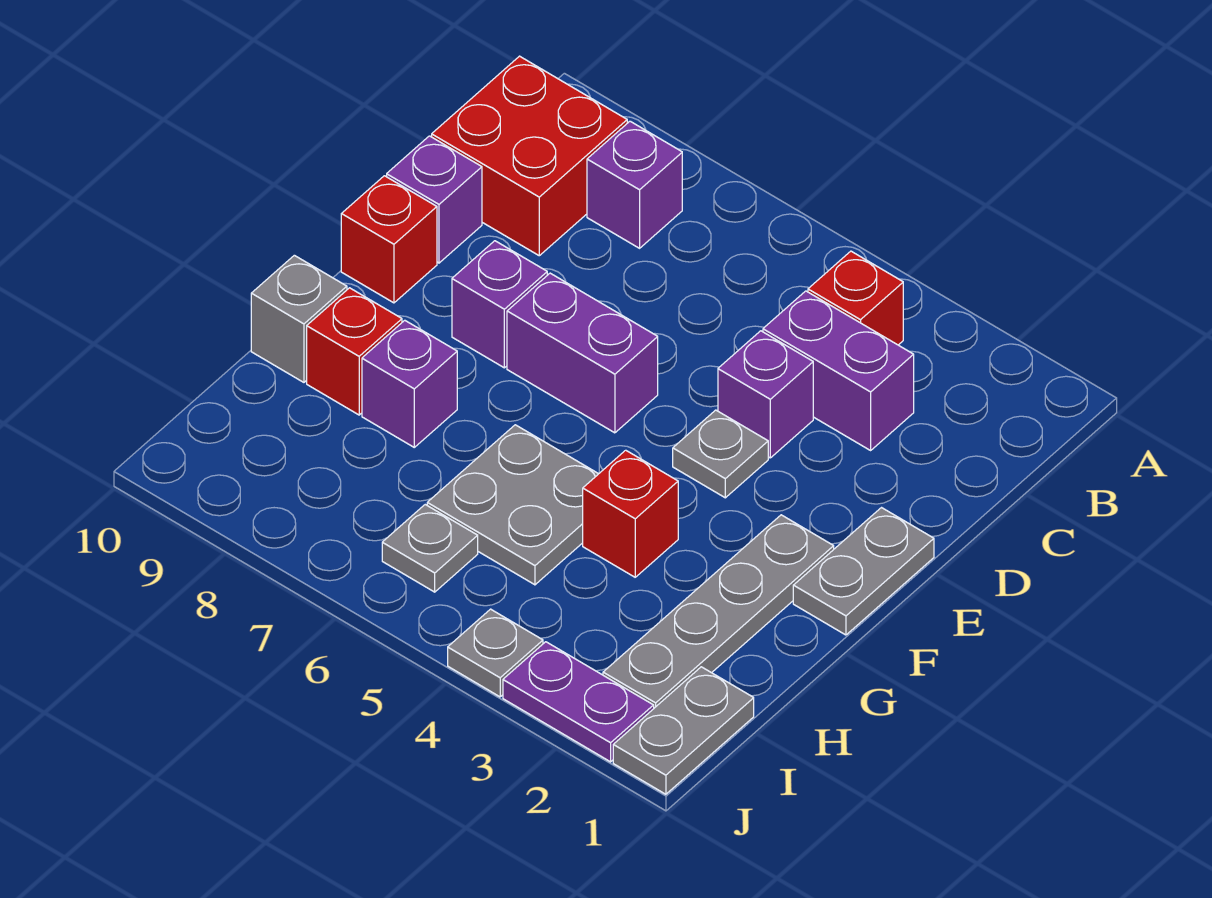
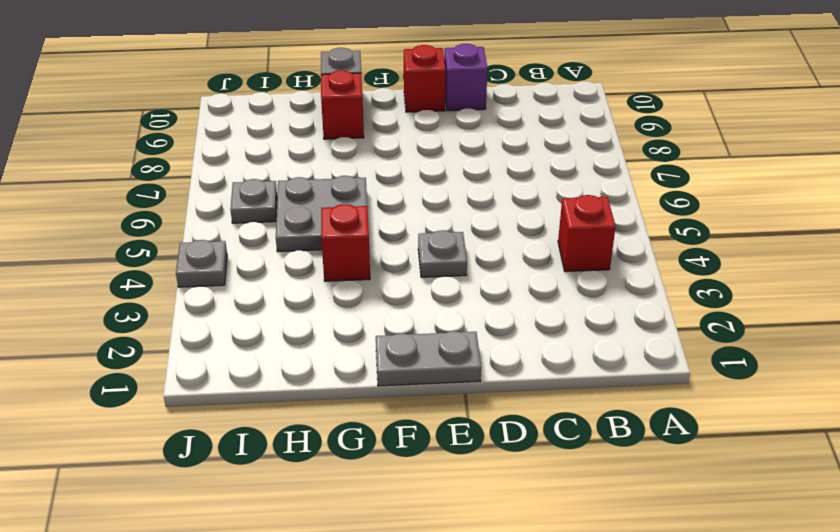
none -> purple 1x1 brick [587,121,682,248]
none -> red 2x2 brick [432,56,627,256]
none -> purple 1x2 brick [763,291,914,450]

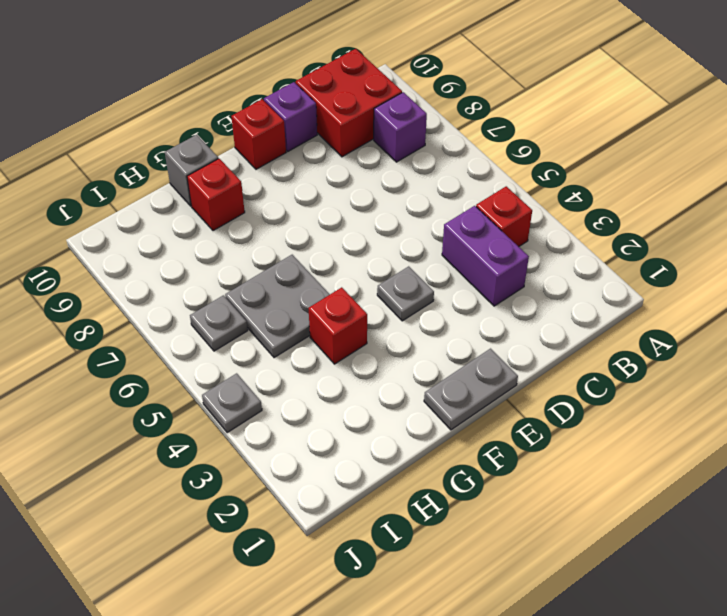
none -> purple 1x1 brick [718,331,813,458]
none -> purple 1x2 brick [507,273,658,433]
none -> purple 1x1 brick [452,241,547,368]

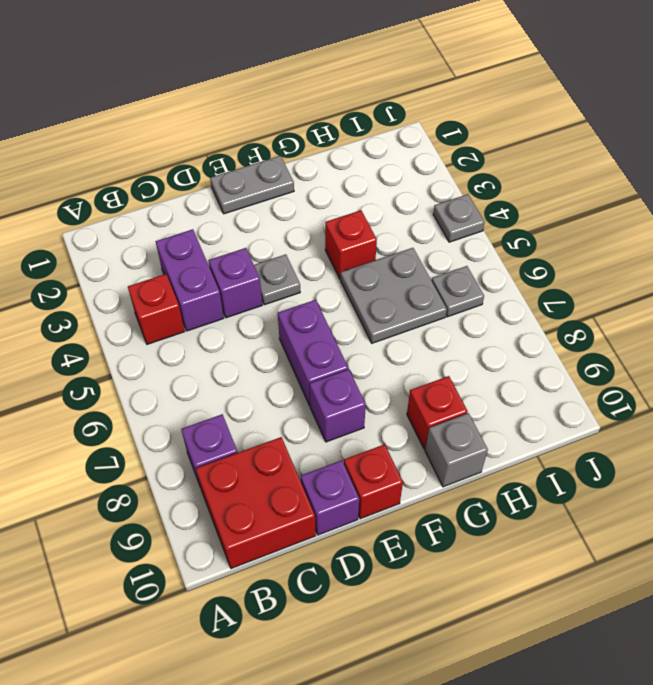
none -> grey 1x4 plate [603,515,834,708]
none -> purple 1x1 brick [362,320,457,447]
none -> grey 1x2 plate [613,667,754,794]

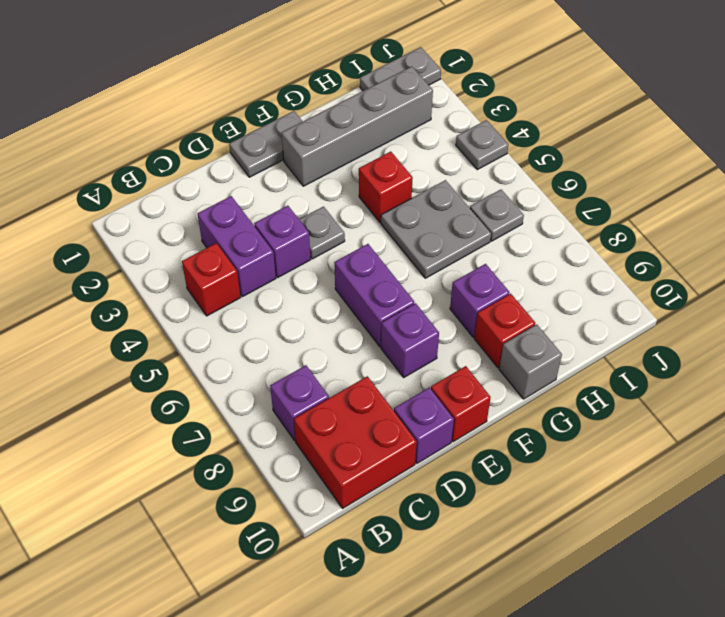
grey 1x4 brick [282,67,433,186] -> grey 1x4 plate [603,515,834,708]
none -> purple 1x2 plate [503,642,654,762]

